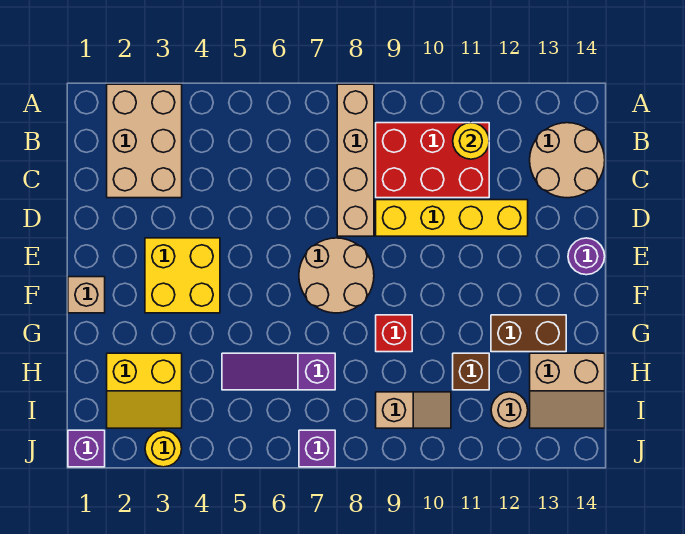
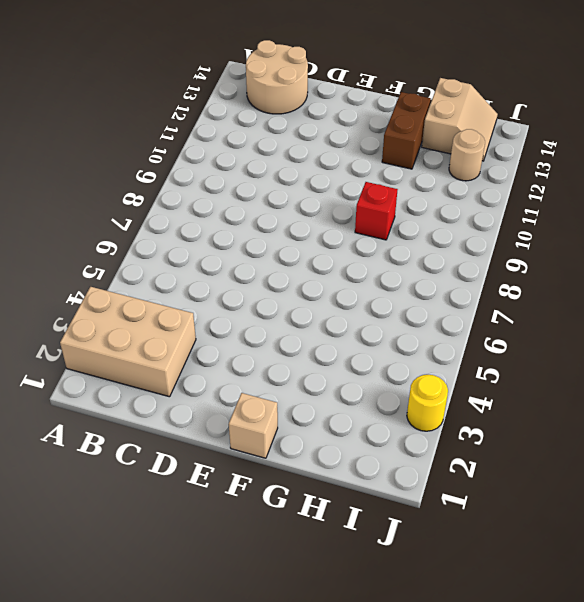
none -> tan 1x4 brick [337,84,374,236]
none -> red 2x3 brick [376,123,489,198]
none -> yellow 1x4 brick [376,200,528,236]

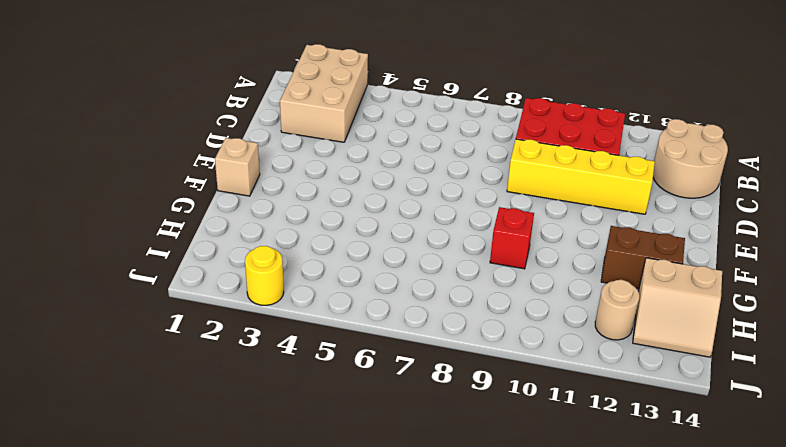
none -> tan 1x4 brick [337,84,374,236]
none -> yellow 2x2 brick [145,238,220,313]
none -> tan 2x2 round brick [299,238,374,313]

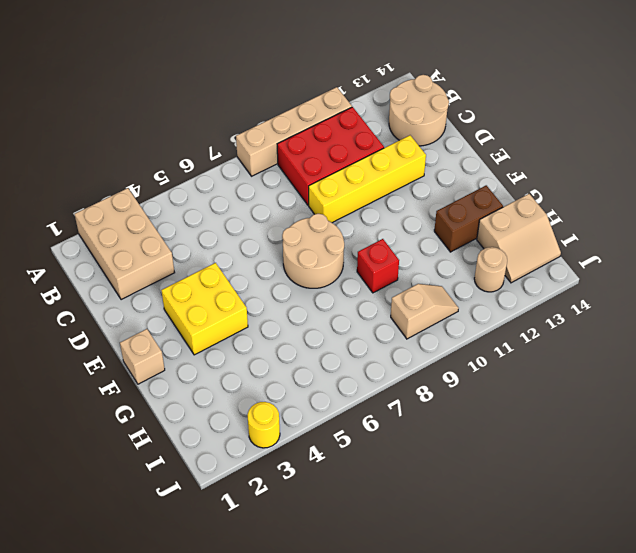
tan 1x4 brick [236,87,352,176] -> tan 1x4 brick turned to [337,84,374,236]
none -> purple 1x1 round brick [568,238,605,275]
none -> yellow 2x2 slope [107,353,182,428]
none -> purple 1x3 slope [222,353,335,390]

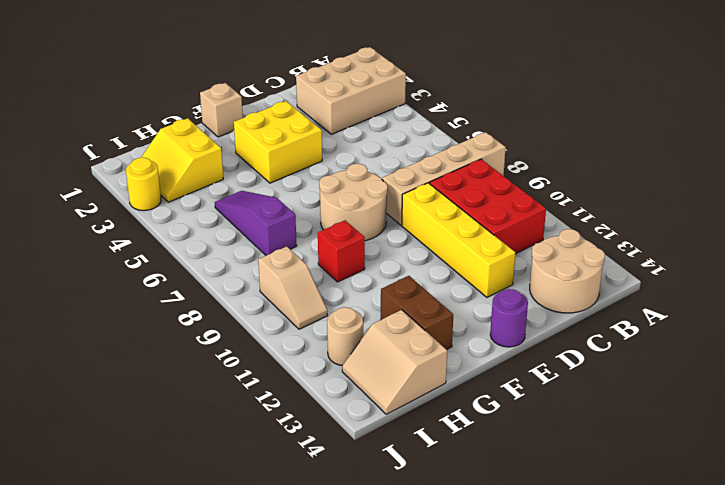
none -> brown 1x1 brick [453,353,489,390]
none -> purple 1x1 brick [68,430,105,467]
none -> purple 1x1 brick [299,430,335,467]

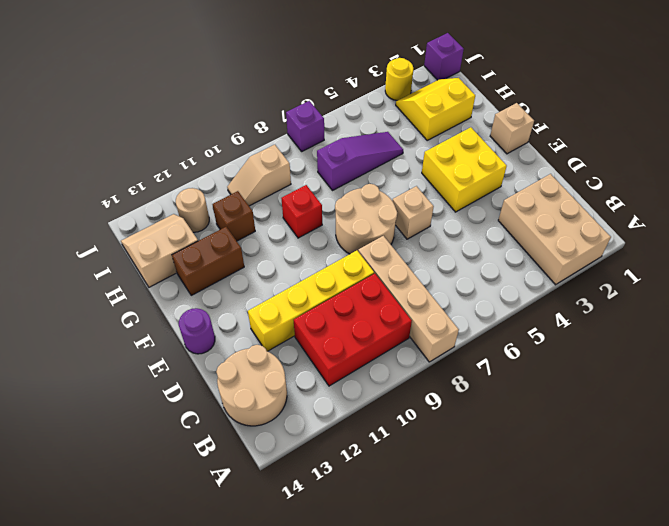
tan 1x1 brick [392,186,434,239] -> none
none -> yellow 1x1 round brick [453,123,489,159]

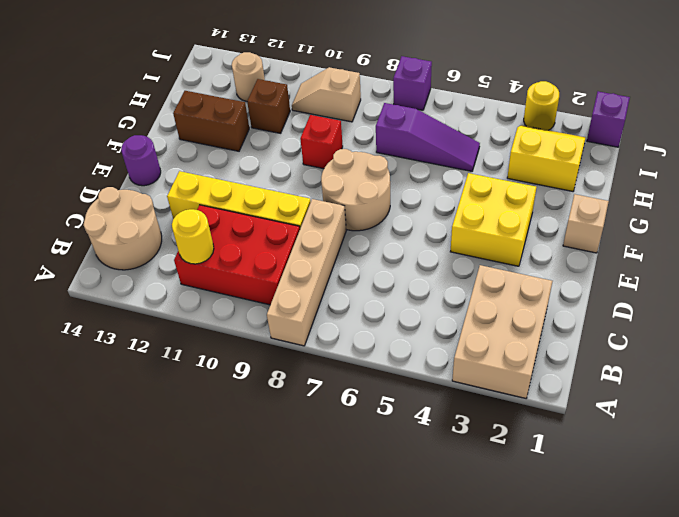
none -> tan 2x2 slope [530,353,605,428]

